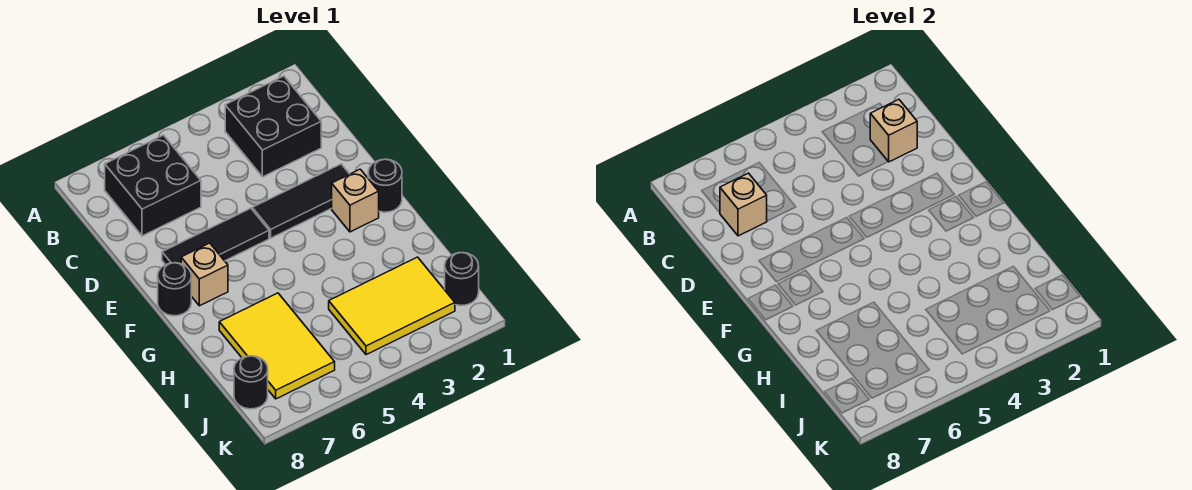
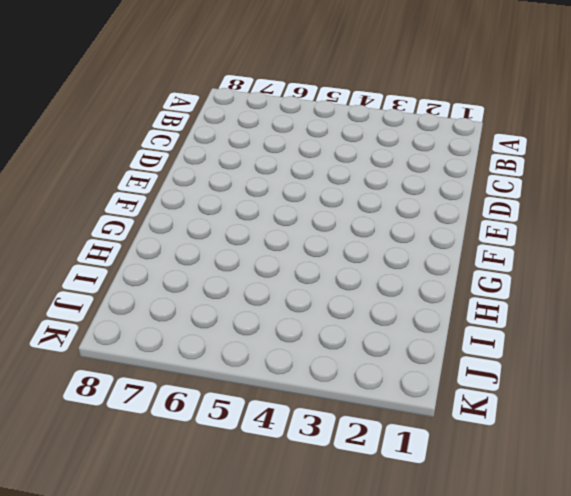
none -> black 2x2 brick [225,76,321,177]
none -> black 2x2 brick [105,135,201,236]
none -> black 1x3 tile [252,164,349,238]

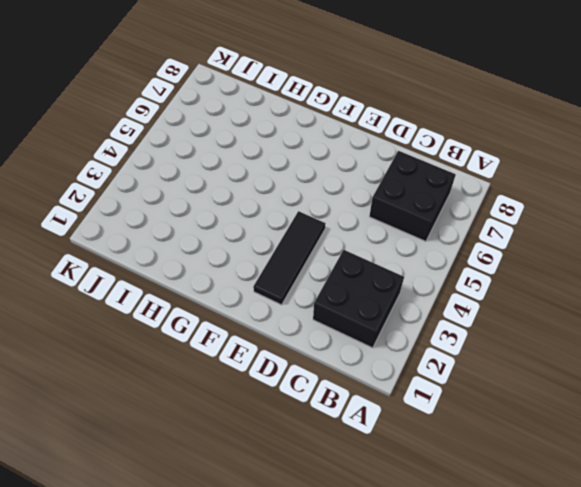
none -> black 1x3 tile [162,208,269,265]
none -> black 1x1 round brick [368,159,402,212]
none -> tan 1x1 brick [332,169,379,232]

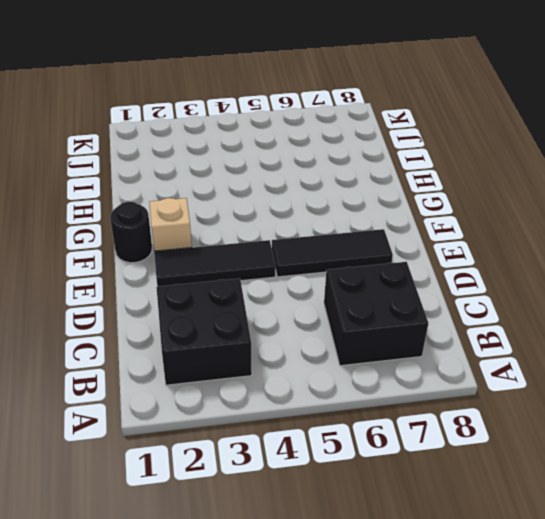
none -> tan 1x1 brick [181,243,228,306]
none -> black 1x1 round brick [158,263,191,316]
none -> yellow 2x3 tile [219,293,335,399]

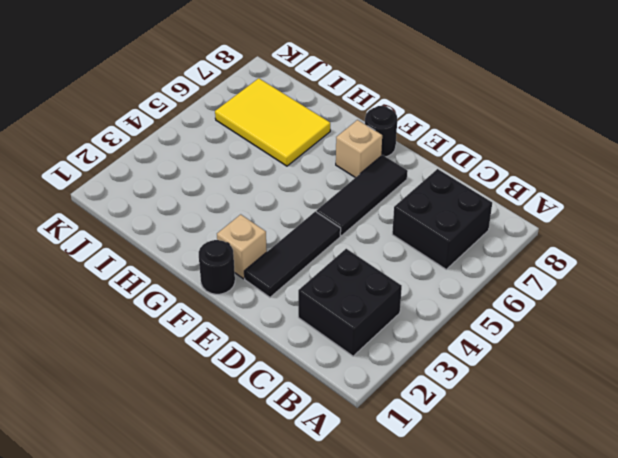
none -> yellow 2x3 tile [329,257,455,355]
none -> black 1x1 round brick [445,253,479,306]
none -> black 1x1 round brick [234,356,268,409]

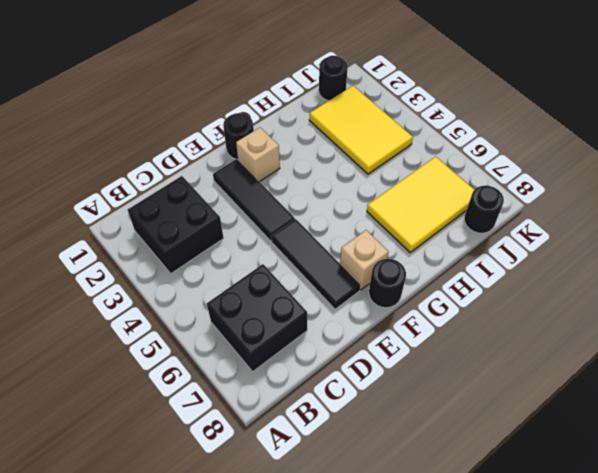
none -> tan 1x1 brick [870,99,917,162]
none -> tan 1x1 brick [720,173,767,236]

